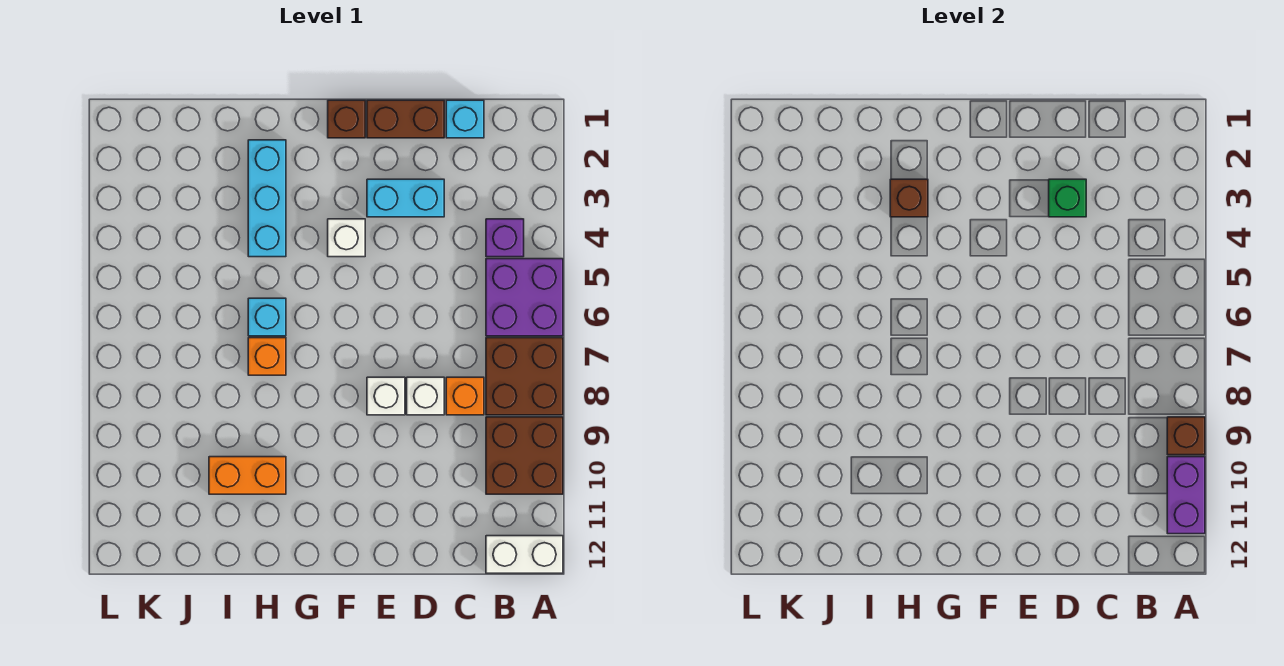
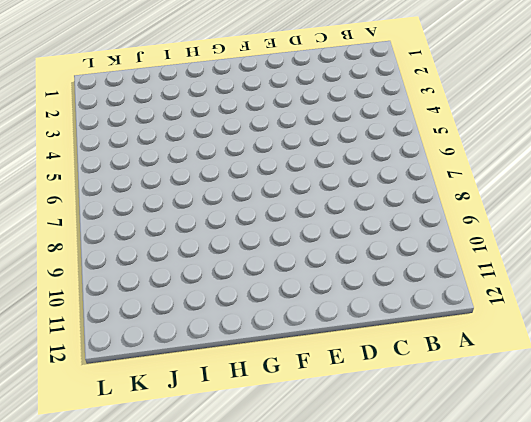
none -> purple 2x2 brick [486,259,563,336]
none -> brown 2x2 brick [486,338,563,415]
none -> brown 2x2 brick [486,417,563,494]

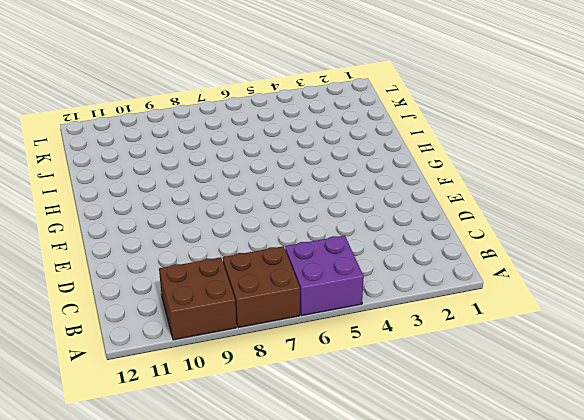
none -> white 1x2 brick [486,536,563,573]
none -> purple 1x1 brick [486,219,524,257]
none -> cyan 1x1 brick [446,100,484,138]

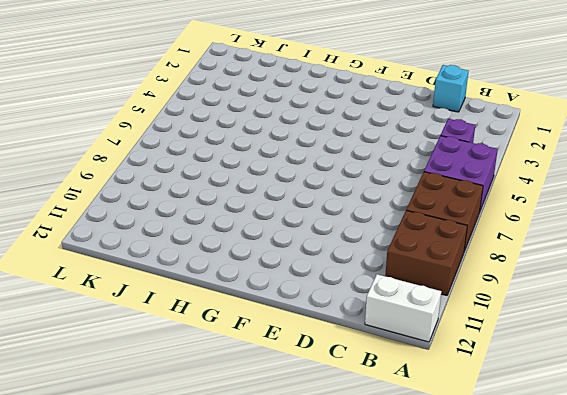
none -> orange 1x1 brick [446,377,484,415]
none -> brown 1x2 brick [367,100,444,138]
none -> cyan 1x2 brick [367,179,444,217]

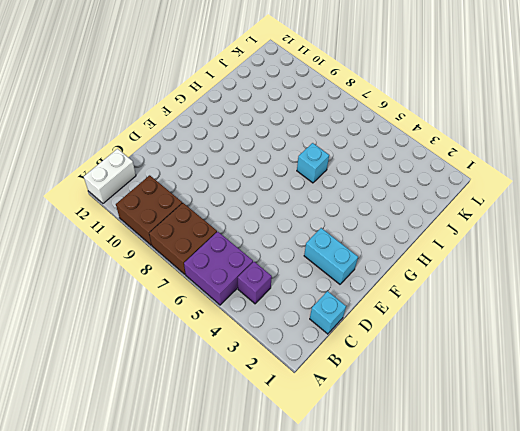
cyan 1x2 brick [304,228,358,284] -> cyan 1x2 brick turned to [367,179,444,217]
none -> orange 1x1 brick [446,377,484,415]
none -> brown 1x2 brick [367,100,444,138]
none -> white 1x1 brick [407,377,444,415]

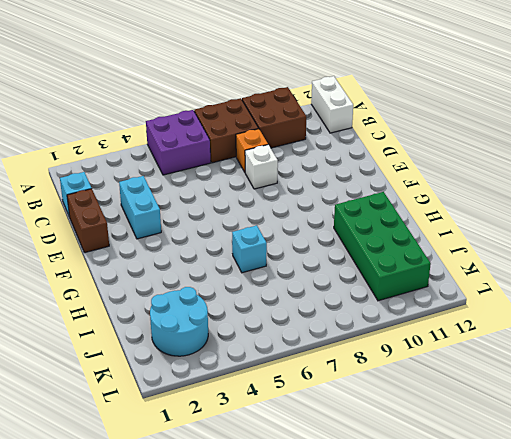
green 2x4 brick [334,192,431,301] -> orange 1x2 brick [209,457,286,494]
cyan 2x2 round brick [150,287,208,356] -> none
none -> purple 1x1 brick [486,219,524,257]
none -> white 1x1 brick [367,377,405,415]
none -> brown 1x1 brick [328,100,365,138]

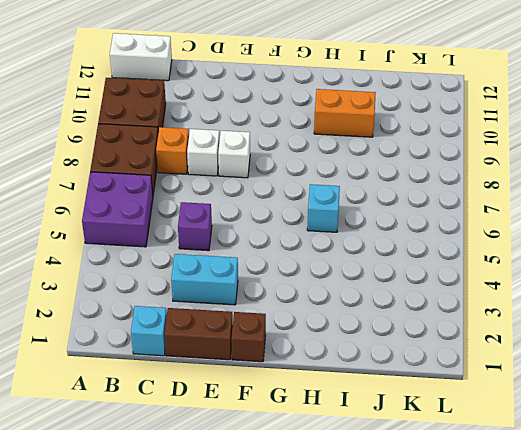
purple 1x1 brick [178,202,212,251] -> purple 1x1 brick moved to [486,219,524,257]
none -> white 1x1 brick [328,219,365,257]
none -> cyan 1x3 brick [248,140,286,257]
none -> orange 1x1 brick [248,338,286,375]

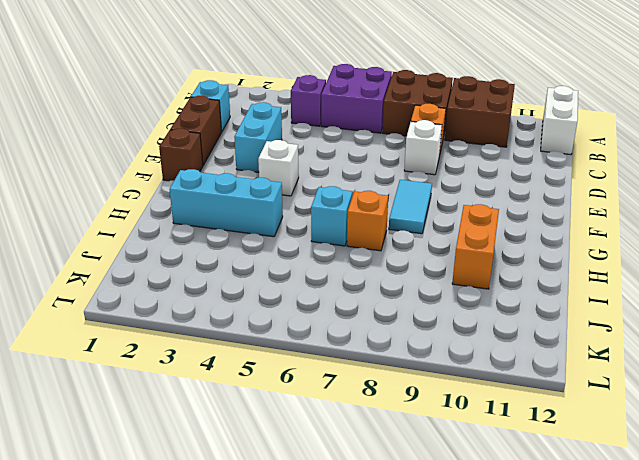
cyan 1x2 tile [389,180,432,234] -> none
none -> white 1x1 brick [367,377,405,415]
none -> brown 1x1 brick [1167,417,1205,455]
none -> purple 1x2 brick [1167,457,1205,534]

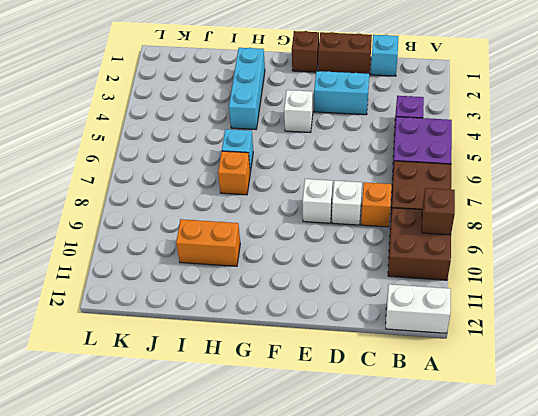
none -> purple 1x2 brick [1167,457,1205,534]
none -> green 1x1 brick [1049,179,1086,217]
none -> brown 1x1 brick [890,179,928,217]

